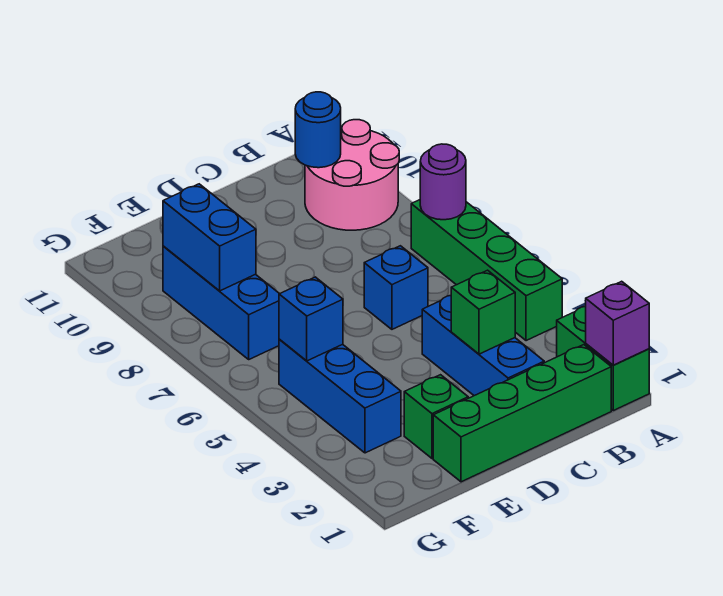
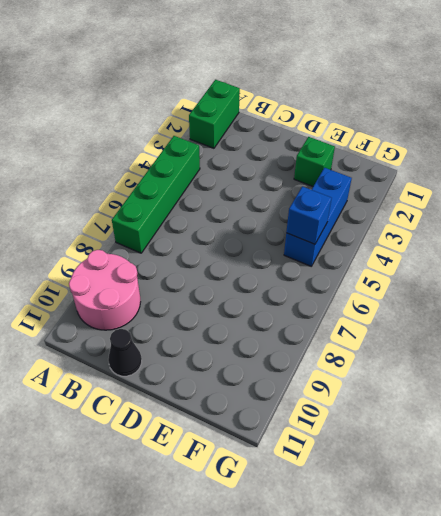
black 1x1 cone [108,329,142,376] -> none
none -> green 1x4 brick [433,345,611,482]
none -> blue 1x3 brick [422,296,544,396]
none -> blue 1x1 brick [364,246,428,329]

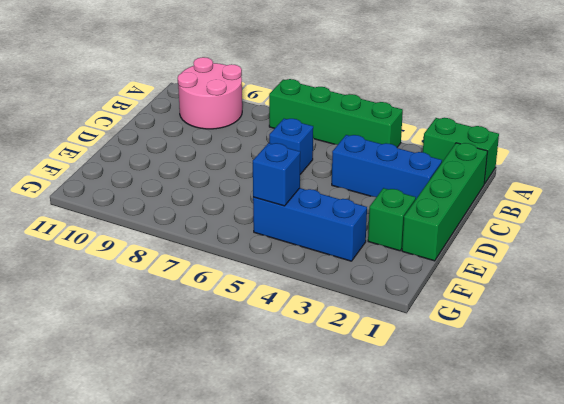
none -> blue 1x3 brick [163,246,279,359]
none -> purple 1x1 brick [586,281,649,365]
none -> purple 1x1 round brick [420,144,466,220]

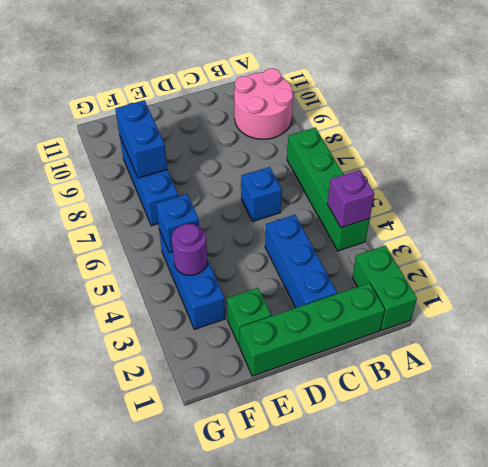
purple 1x1 brick [327,170,374,228] -> purple 1x1 brick moved to [586,281,649,365]
purple 1x1 round brick [172,224,207,275] -> purple 1x1 round brick moved to [420,144,466,220]
none -> blue 1x1 round brick [295,92,341,168]
none -> green 1x1 brick [451,270,515,354]

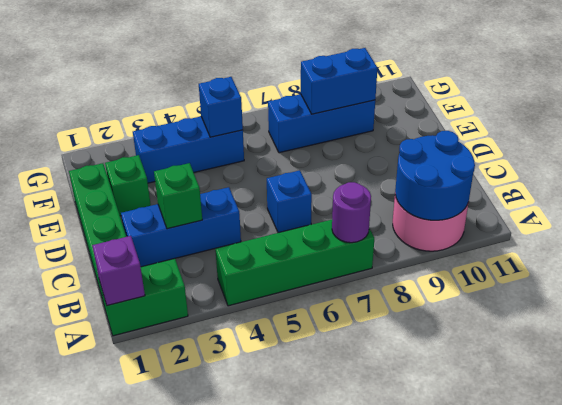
blue 2x2 round brick [395,131,475,220] -> blue 1x1 round brick [295,92,341,168]

